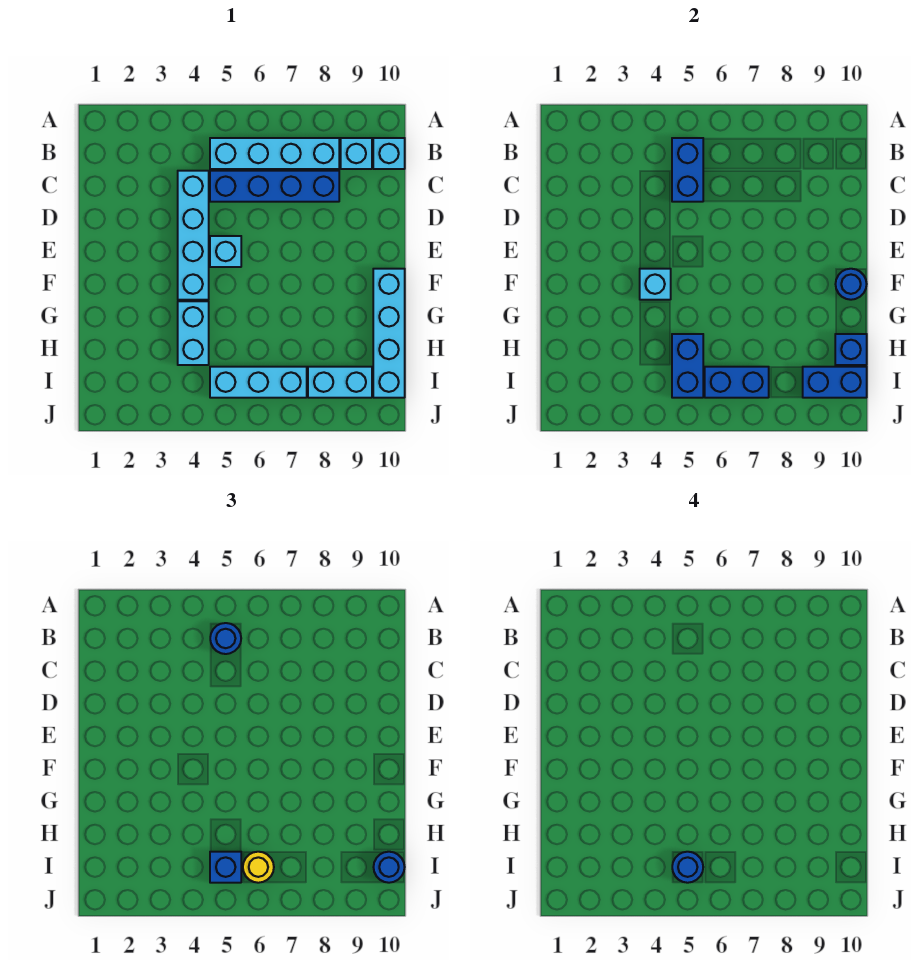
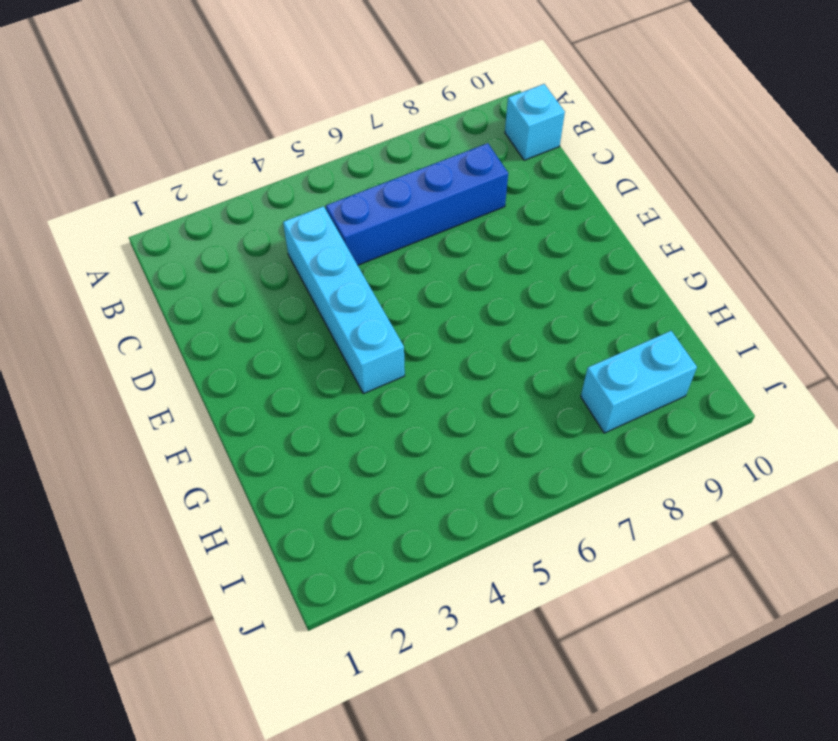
none -> cyan 1x4 brick [210,138,339,169]
none -> cyan 1x1 brick [341,138,372,169]
none -> cyan 1x1 brick [210,236,241,267]

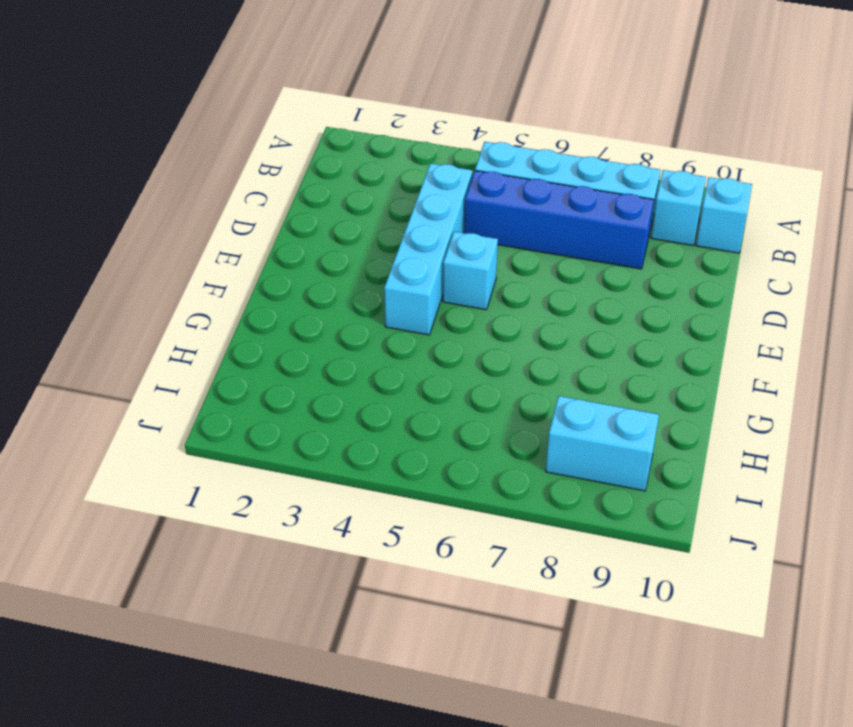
none -> cyan 1x4 brick [373,269,405,398]
none -> cyan 1x2 brick [178,301,209,365]
none -> cyan 1x3 brick [210,367,307,398]

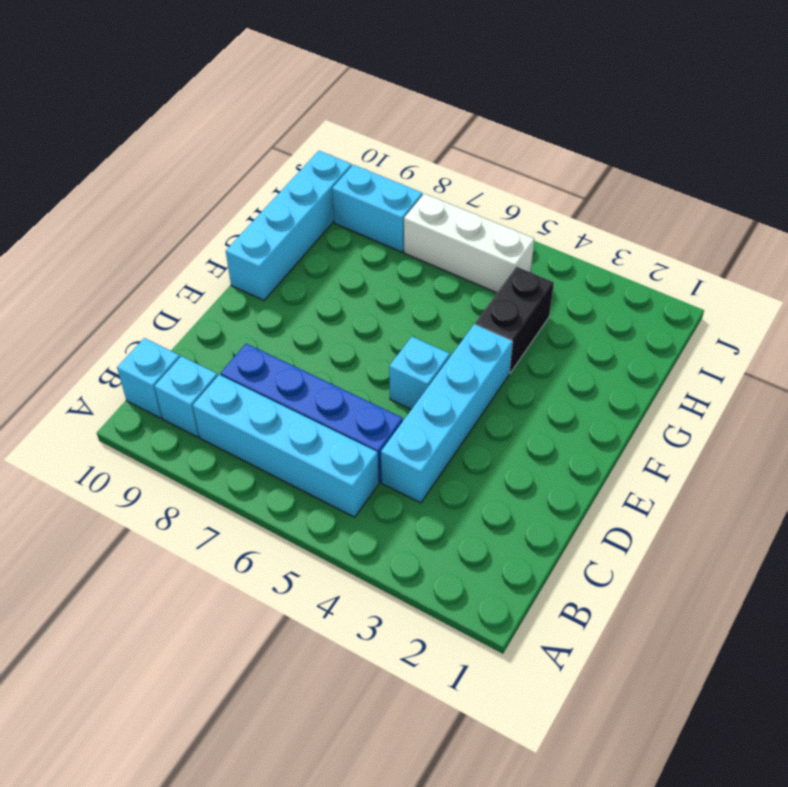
black 1x2 brick [475,267,554,373] -> cyan 1x2 brick [178,301,209,365]
white 1x3 brick [404,194,534,293] -> cyan 1x3 brick [210,367,307,398]
none -> blue 1x2 brick [672,138,703,202]
none -> cyan 1x1 brick [640,269,671,300]
none -> blue 1x1 round brick [836,269,867,300]

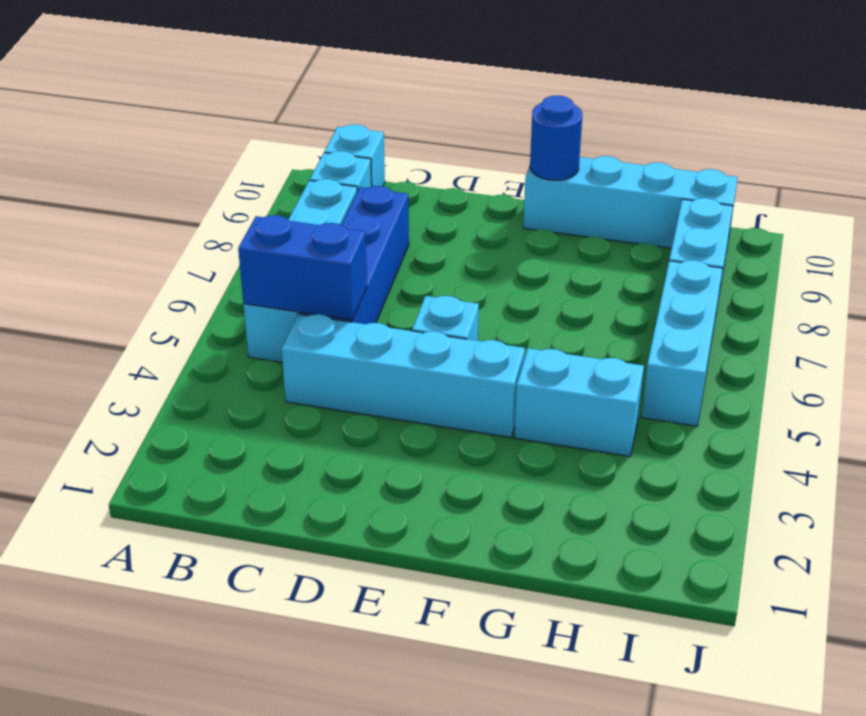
none -> cyan 1x1 brick [640,269,671,300]
none -> blue 1x2 brick [672,334,703,398]
none -> blue 1x1 brick [835,334,867,365]

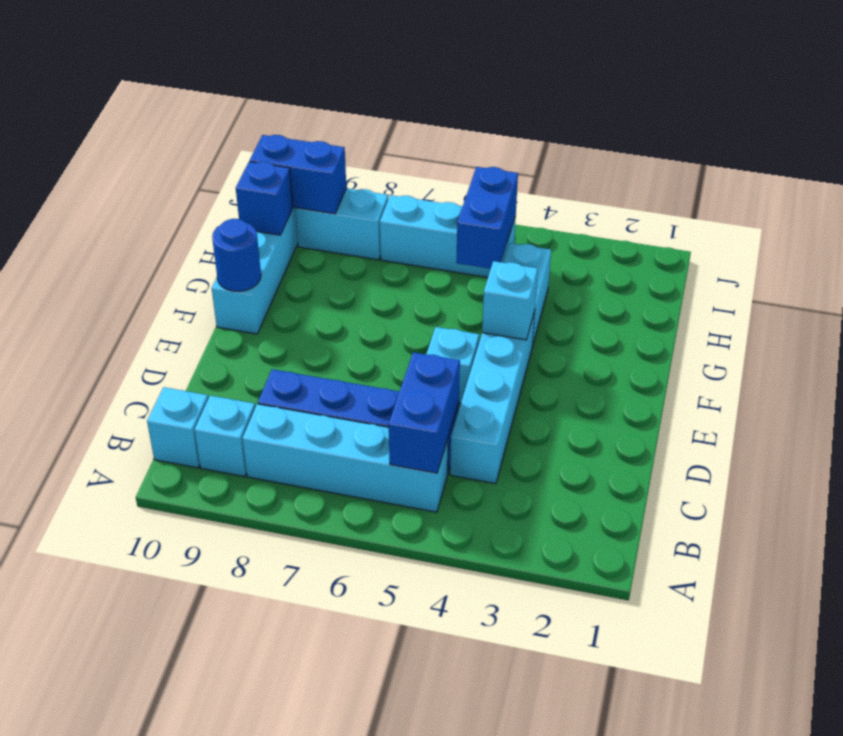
none -> blue 1x2 brick [705,367,769,398]
none -> blue 1x1 round brick [210,623,241,654]
none -> blue 1x1 brick [210,852,241,883]

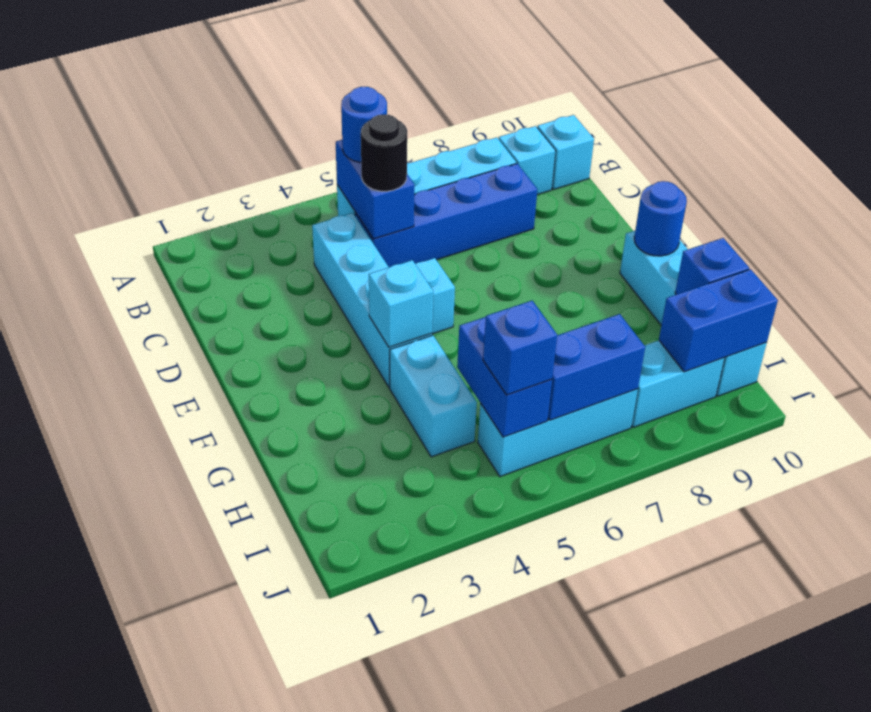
black 1x1 round brick [361,114,407,191] -> none
none -> yellow 1x1 round brick [243,852,274,883]
none -> blue 1x1 round brick [374,852,405,883]
none -> blue 1x1 round brick [672,852,703,883]

